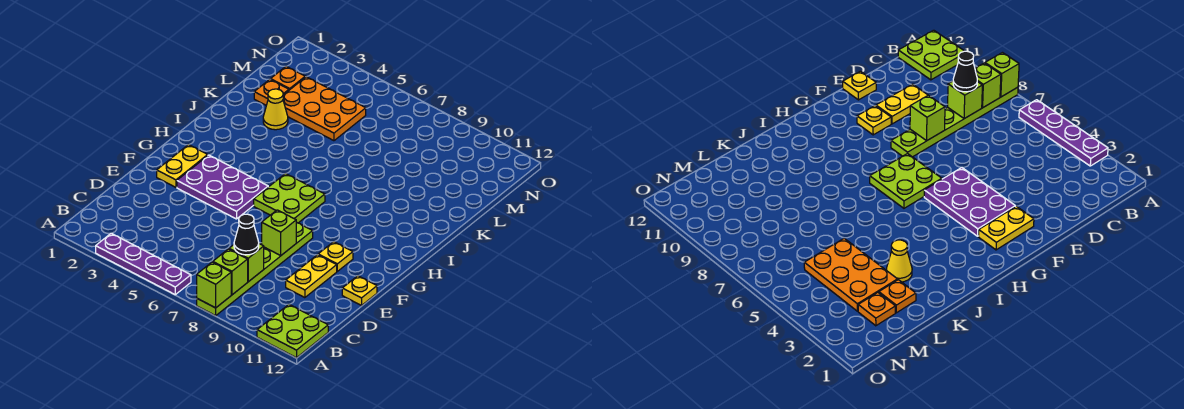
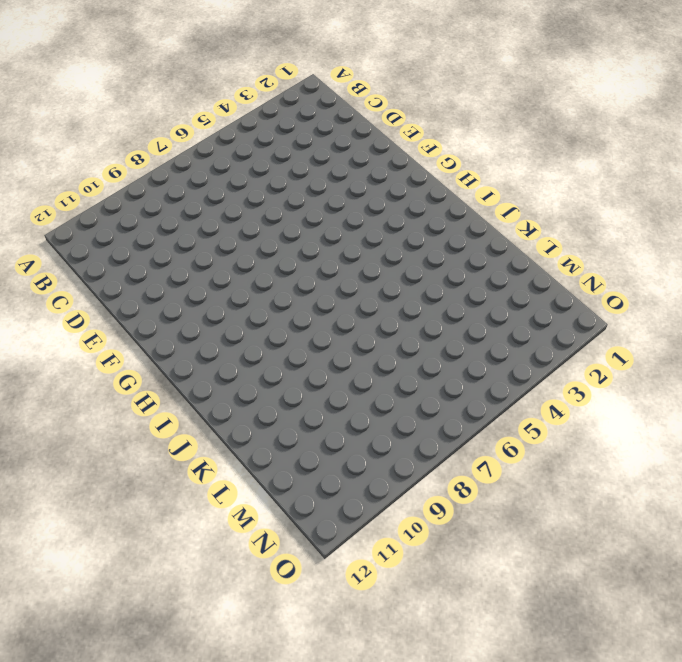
none -> purple 1x4 plate [96,233,191,295]
none -> lime 1x6 plate [197,223,313,316]
none -> lime 2x2 plate [257,304,328,358]

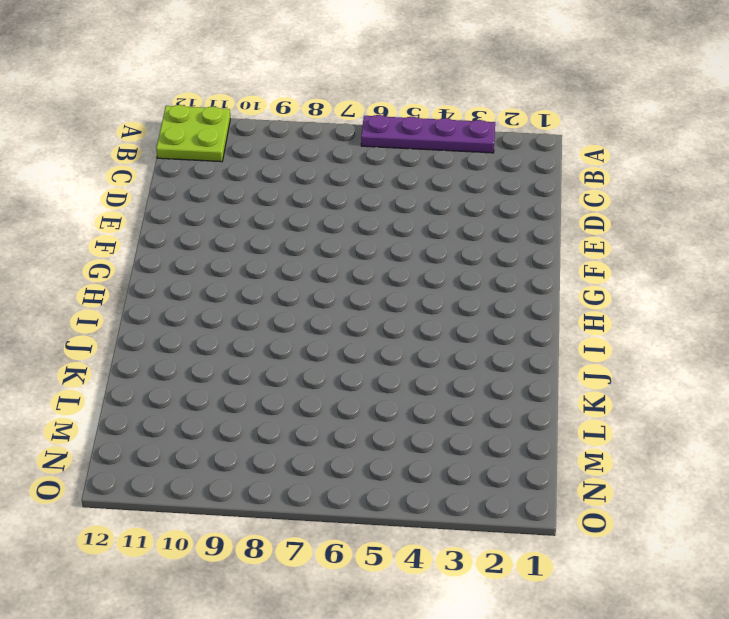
none -> lime 1x6 plate [197,223,313,316]
none -> yellow 1x2 plate [286,255,337,298]
none -> yellow 1x1 plate [342,276,377,306]

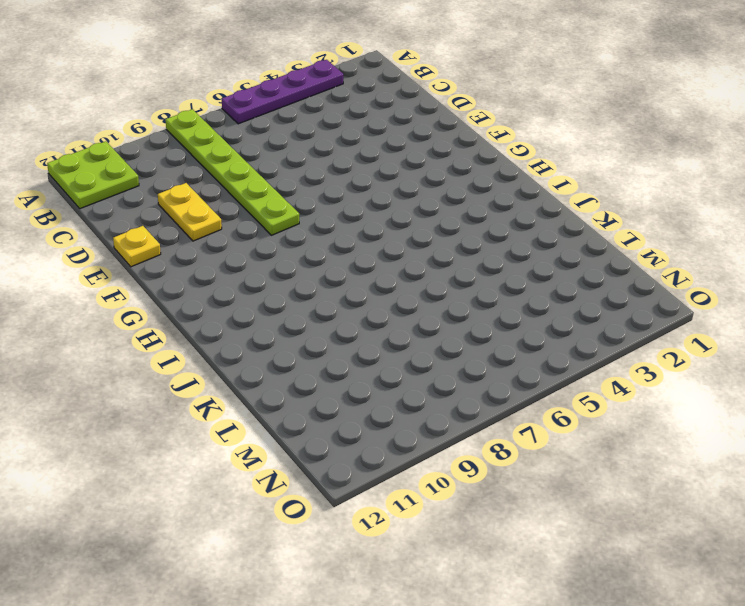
none -> yellow 1x2 plate [157,145,208,187]
none -> purple 2x3 plate [177,155,268,219]
none -> yellow 1x1 plate [318,242,353,271]

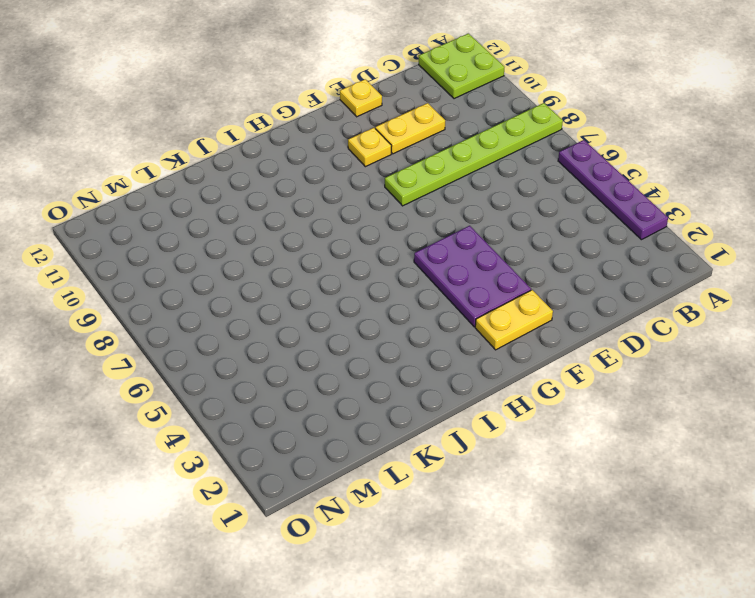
none -> lime 2x2 plate [254,173,325,223]
none -> yellow 1x1 cone [263,89,288,130]
none -> orange 1x1 plate [254,79,289,105]

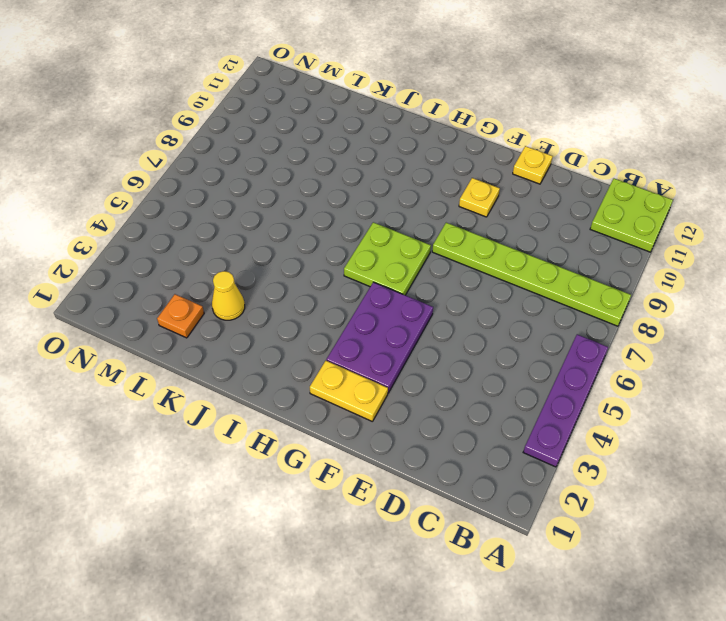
none -> yellow 1x2 plate [286,255,337,298]
none -> orange 2x3 plate [283,77,366,141]
none -> orange 1x1 plate [271,66,305,90]

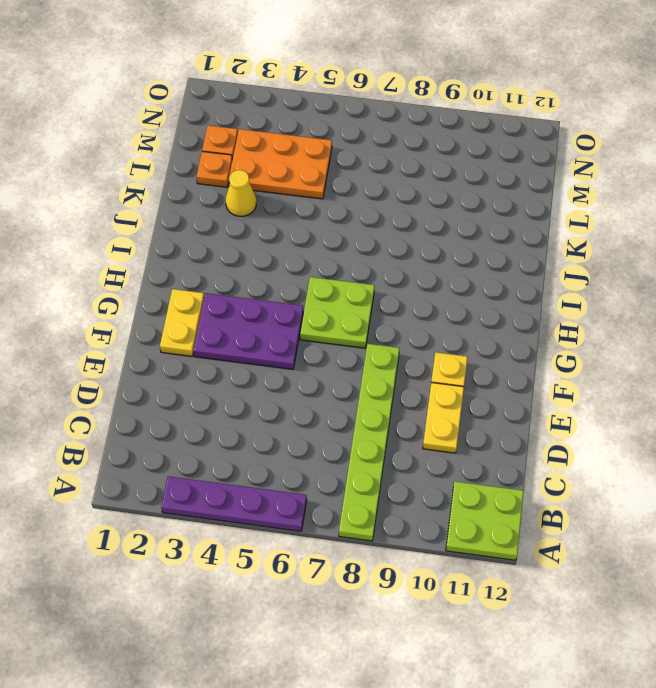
none -> yellow 1x1 plate [342,276,377,306]
none -> lime 1x1 brick [197,262,231,308]
none -> lime 1x1 brick [213,249,248,295]

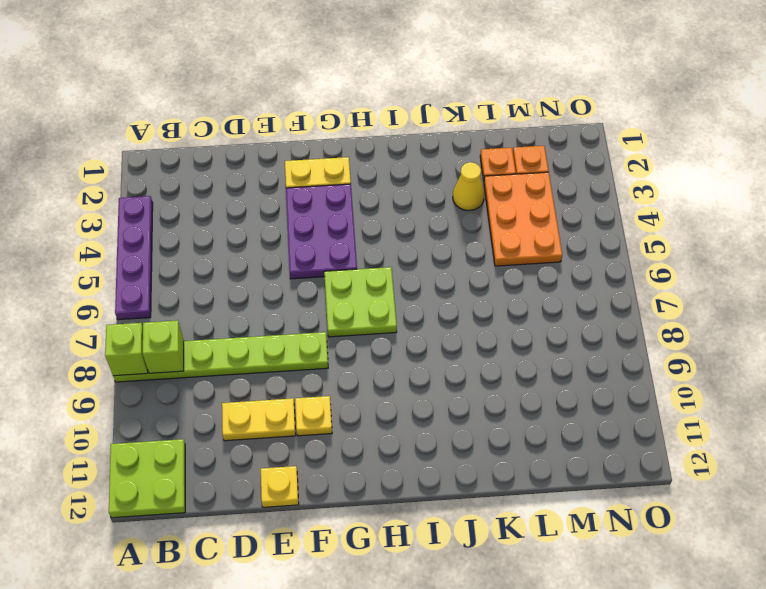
none -> lime 1x1 brick [229,244,264,282]
none -> lime 1x1 brick [262,210,297,255]
none -> black 1x1 cone [234,214,259,255]

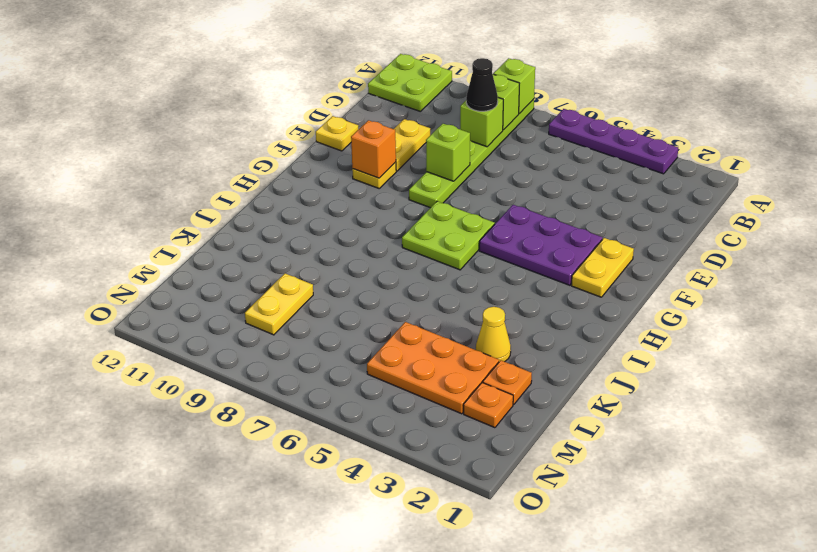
orange 1x1 brick [351,120,396,178] -> none
yellow 1x2 plate [245,274,313,335] -> none

